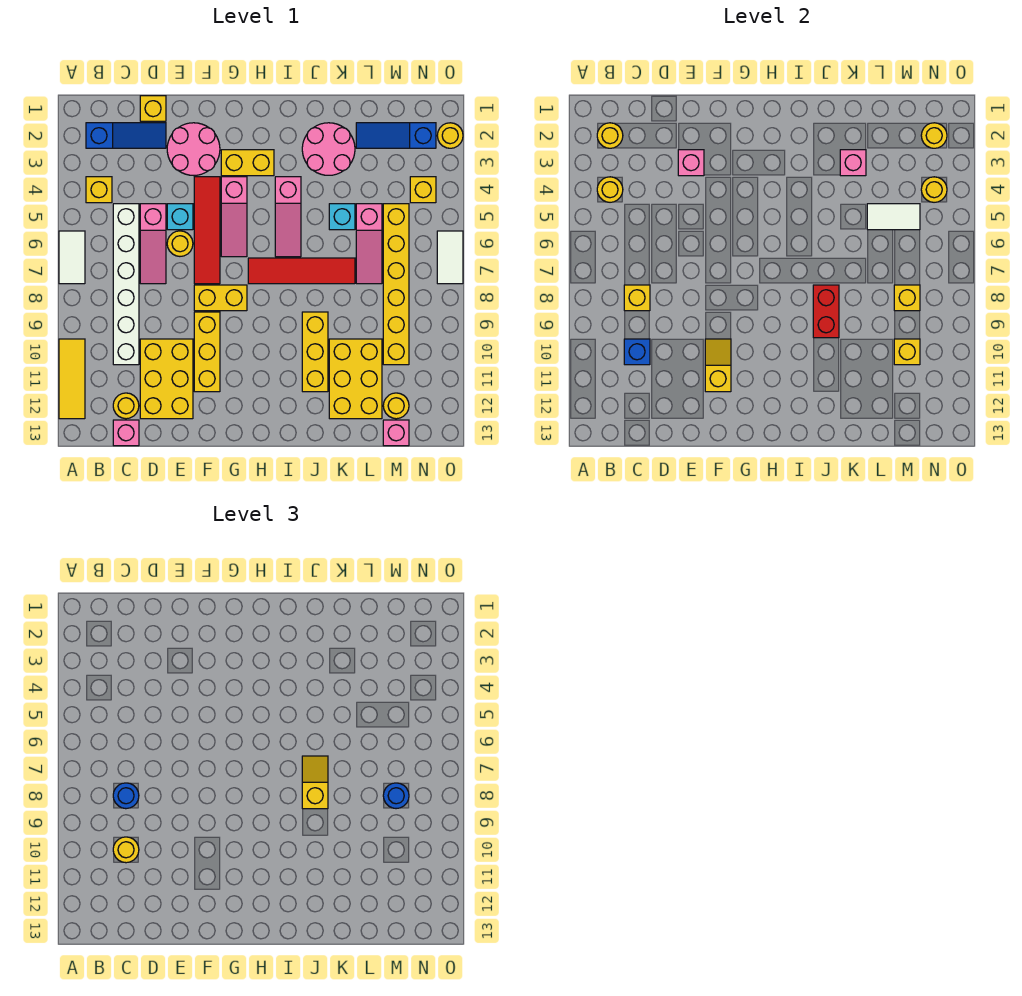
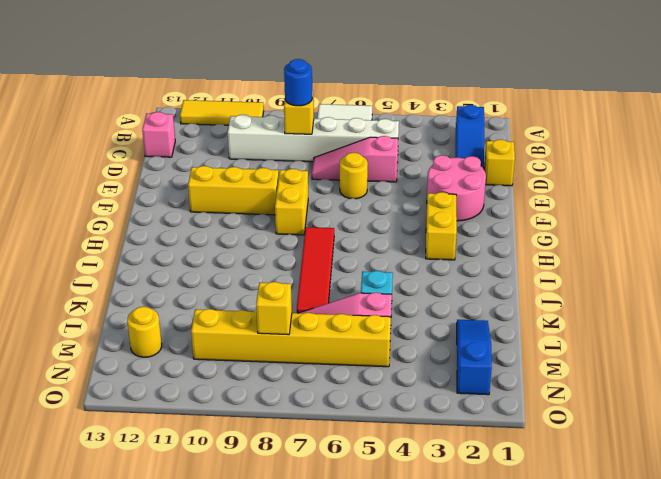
none -> yellow 1x1 brick [86,177,112,203]
none -> yellow 1x1 round brick [113,393,139,419]
none -> yellow 2x3 brick [140,339,193,419]
none -> cyan 1x1 brick [167,204,193,230]

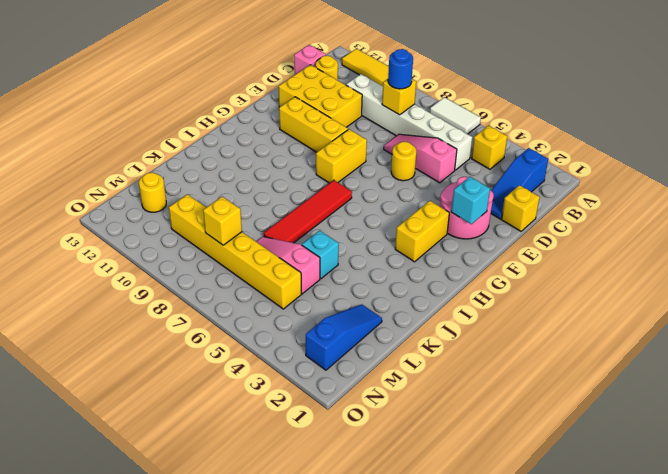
cyan 1x1 brick [451,177,490,224] -> cyan 1x1 brick moved to [167,204,193,230]
none -> red 1x4 tile [194,177,220,284]
none -> pink 1x3 slope [221,177,247,257]
none -> pink 1x3 slope [275,177,301,257]
none -> pink 2x2 round brick [302,123,355,175]

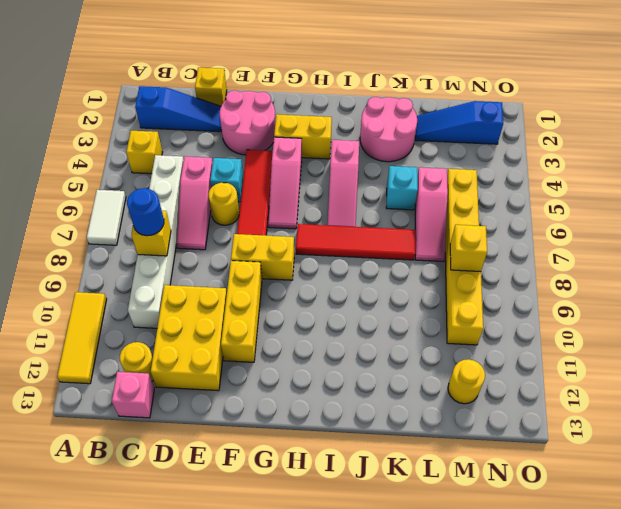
none -> yellow 1x3 brick [302,312,328,392]
none -> yellow 2x3 brick [329,339,382,419]
none -> pink 1x1 brick [383,420,409,446]
none -> yellow 1x1 brick [410,177,436,203]

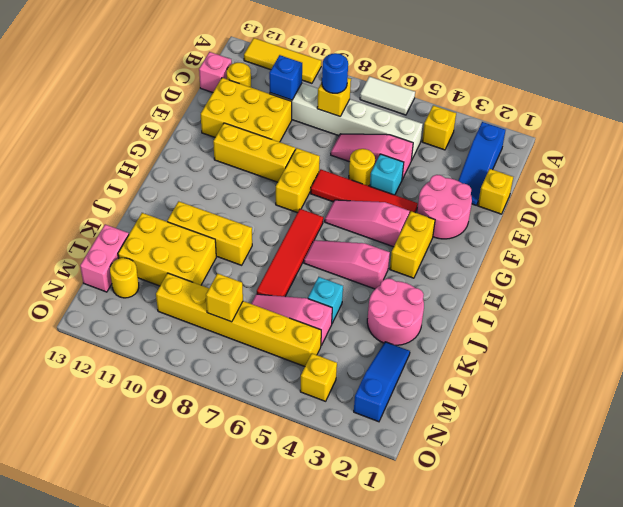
pink 1x2 brick [80,224,129,292] -> pink 1x1 brick [383,420,409,446]
none -> yellow 1x1 round brick [437,123,463,148]
none -> white 1x2 tile [437,231,463,284]
none -> yellow 1x1 round brick [597,123,623,148]
none -> yellow 1x1 round brick [597,177,623,202]

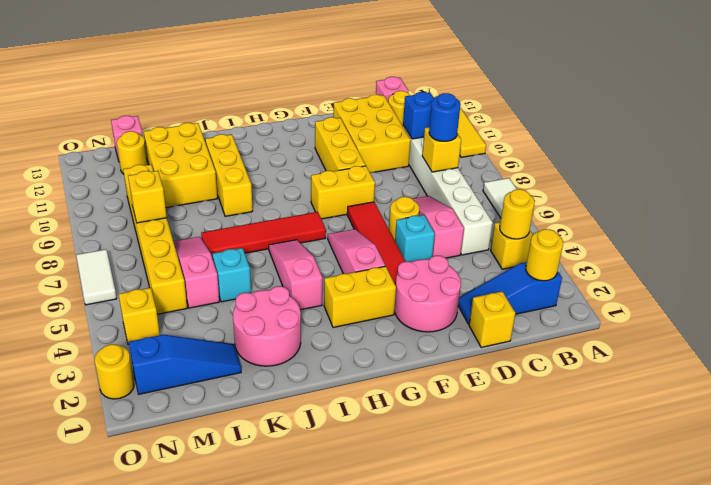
none -> pink 1x1 brick [678,150,704,176]
none -> yellow 1x2 slope [705,339,731,392]
none -> red 1x2 brick [813,285,839,338]
none -> pink 1x1 brick [840,150,866,176]

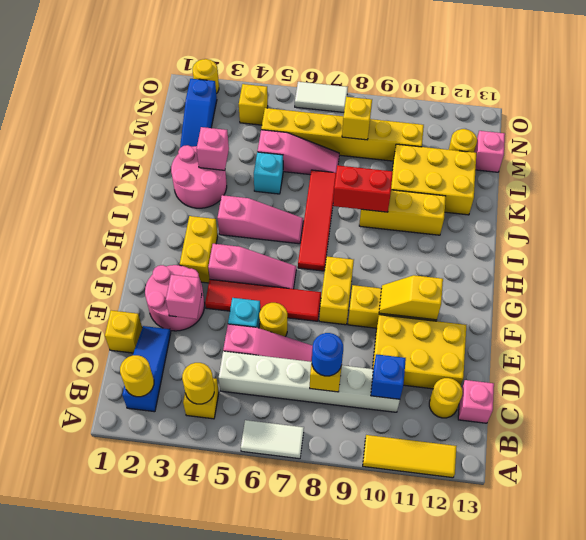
none -> white 1x2 tile [867,204,920,230]
none -> yellow 1x1 brick [894,339,920,365]
none -> yellow 1x1 round brick [921,123,947,148]
none -> yellow 1x1 round brick [921,177,947,202]

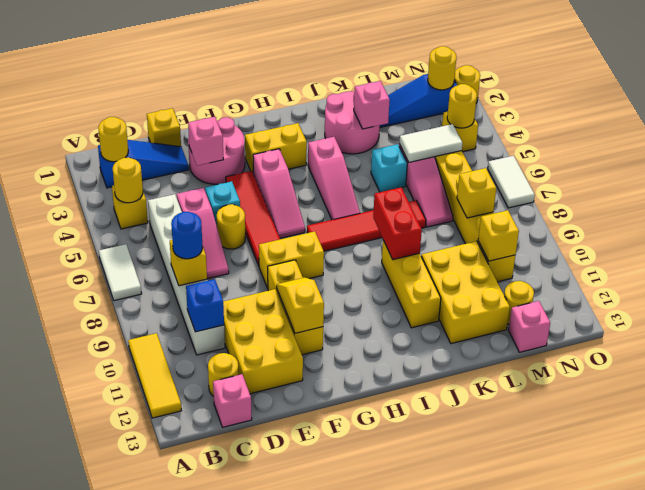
none -> yellow 1x1 round brick [113,837,139,863]
none -> yellow 1x2 slope [302,756,328,809]
none -> blue 1x1 round brick [383,783,409,809]

